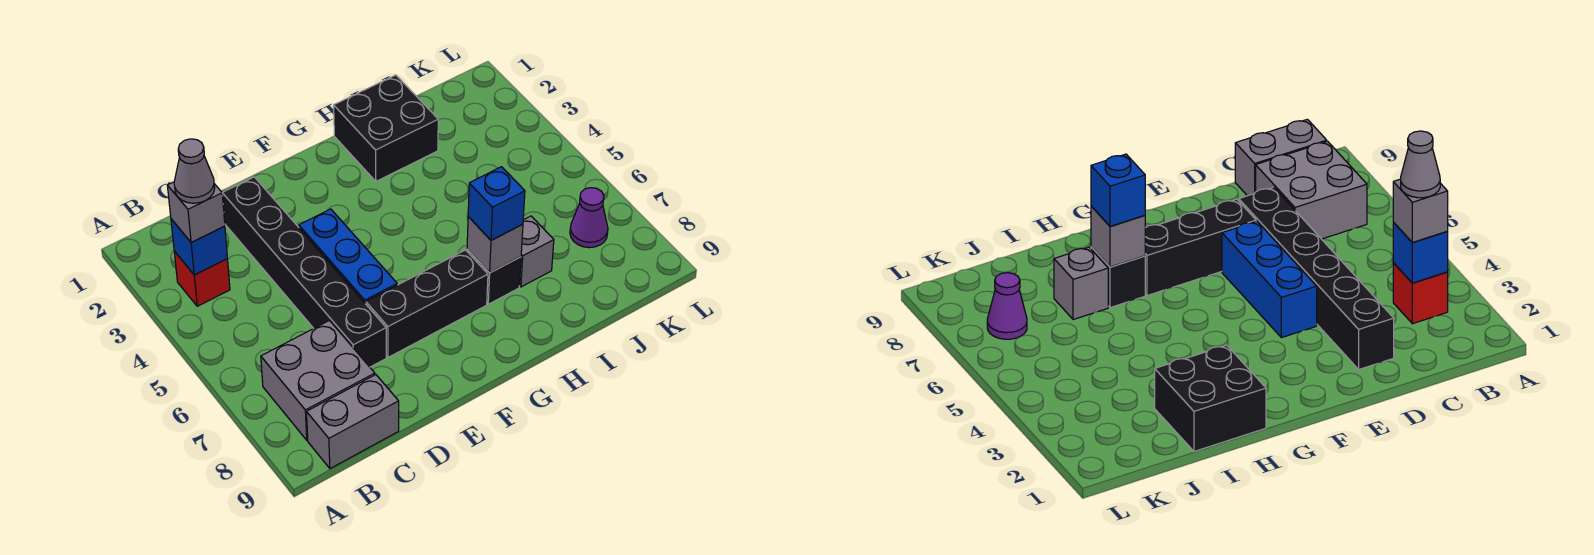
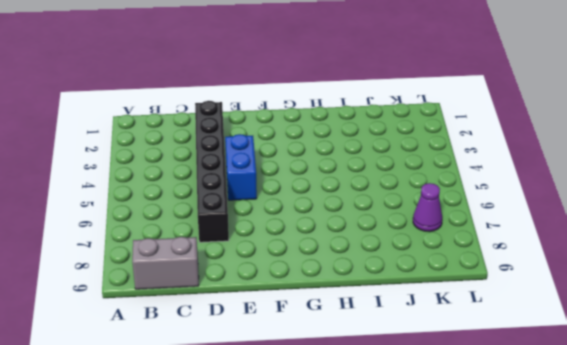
blue 1x2 brick [225,134,257,200] -> blue 1x3 brick [299,209,397,304]
none -> red 1x1 brick [174,251,230,306]
none -> grey 2x2 brick [261,321,375,440]
none -> black 1x3 brick [366,250,488,357]

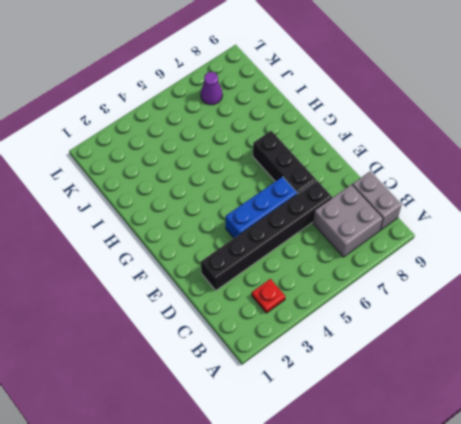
red 1x1 plate [252,279,285,313] -> red 1x1 brick [174,251,230,306]
none -> black 2x2 brick [334,75,438,181]
none -> black 1x1 brick [467,249,521,304]
none -> grey 1x1 brick [520,216,554,287]

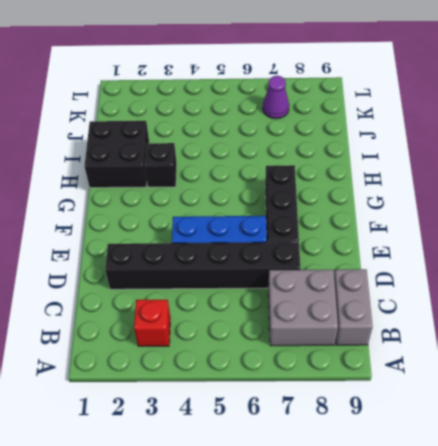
black 1x1 brick [145,143,177,187] -> black 1x1 brick moved to [467,249,521,304]
none -> grey 1x1 brick [520,216,554,287]
none -> blue 1x1 brick [171,219,227,275]
none -> grey 1x1 brick [467,217,523,273]

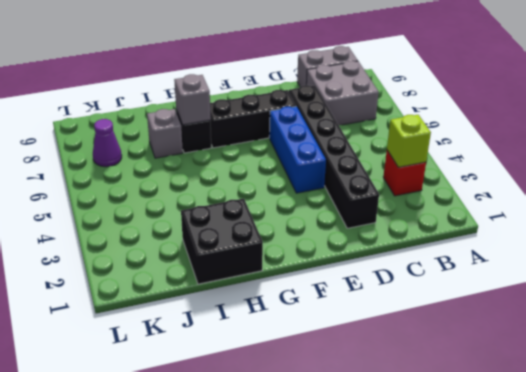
lime 1x1 brick [387,115,431,167] -> blue 1x1 brick [171,219,227,275]
none -> grey 1x1 brick [167,182,225,243]
none -> blue 1x1 brick [468,167,525,240]
none -> grey 1x1 cone [174,139,215,203]

